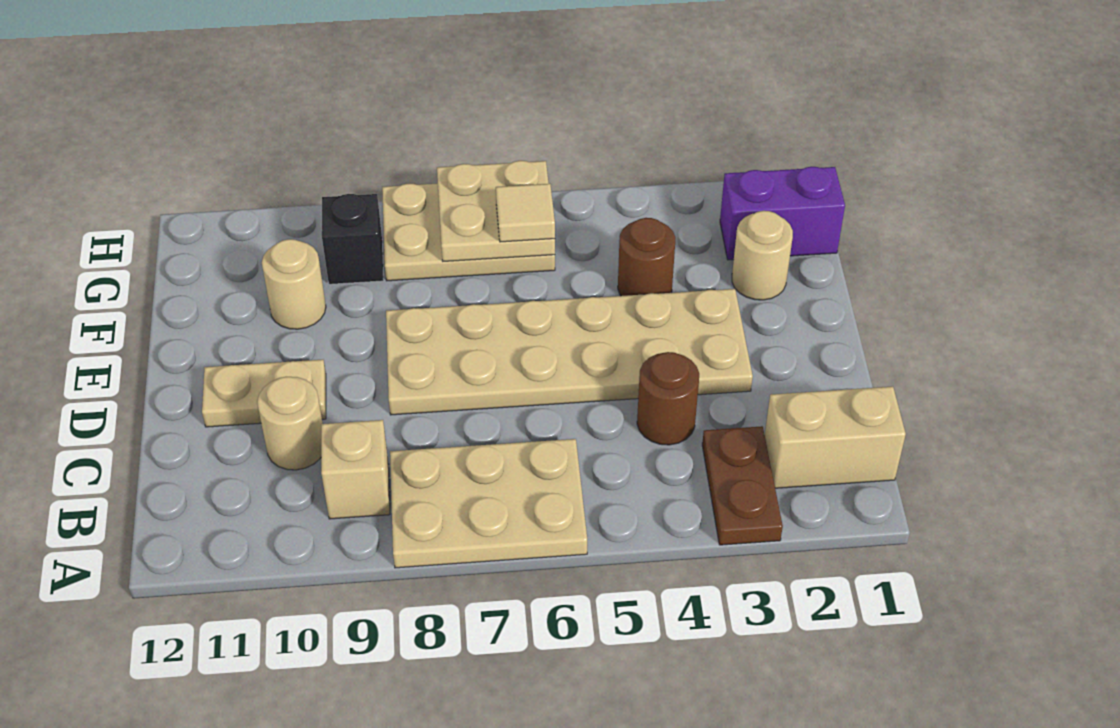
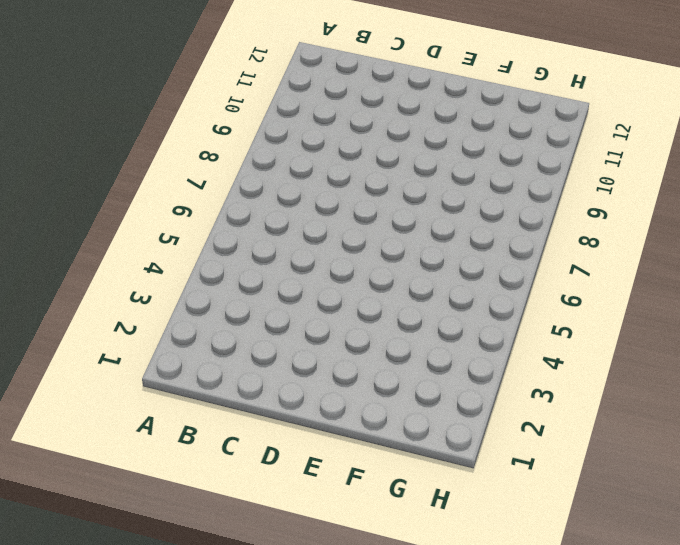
none -> brown 1x2 plate [702,426,783,545]
none -> tan 2x3 plate [390,439,587,568]
none -> tan 1x2 brick [765,386,906,488]

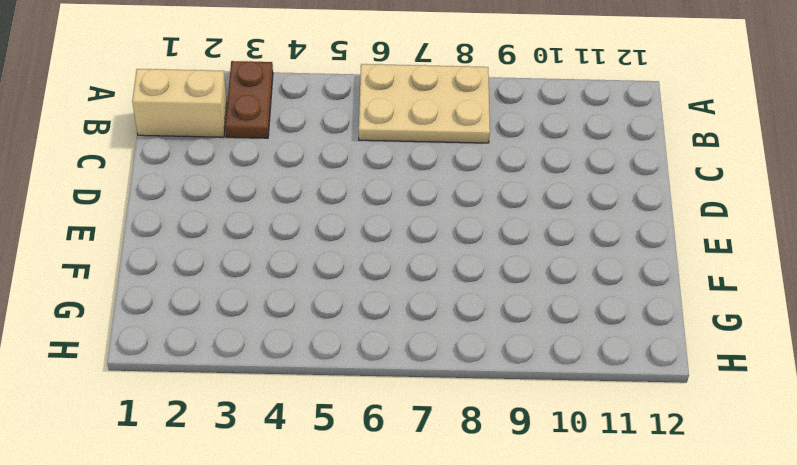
none -> tan 1x1 brick [321,420,390,519]
none -> brown 1x1 round brick [637,352,699,445]
none -> tan 1x1 round brick [257,377,323,470]

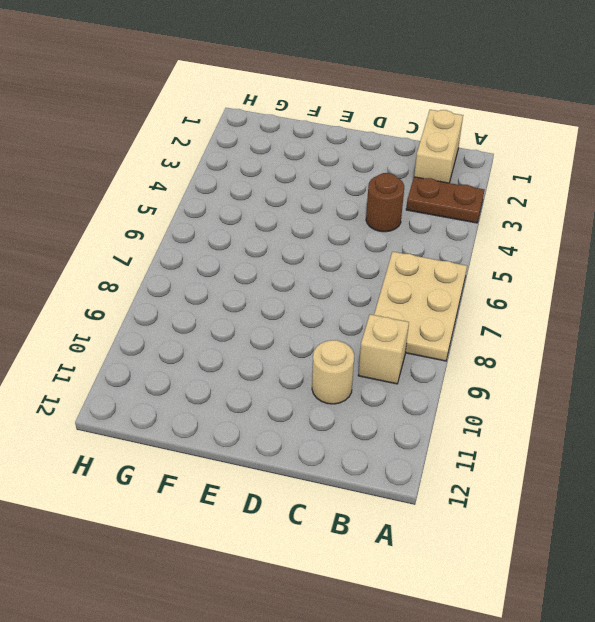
none -> tan 2x6 plate [386,289,753,415]
none -> tan 1x2 plate [202,360,326,427]
none -> tan 1x1 round brick [732,211,793,300]

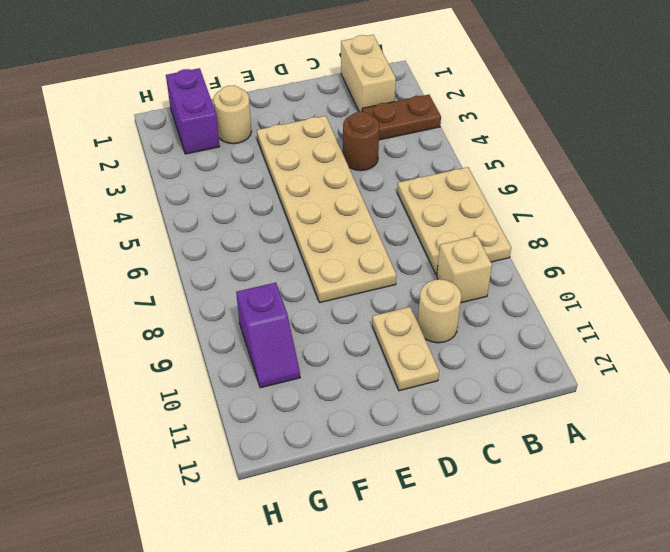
purple 1x2 slope [236,283,300,388] -> black 1x1 brick [322,194,384,284]
none -> brown 1x1 round brick [618,218,675,296]
none -> tan 1x1 round brick [262,239,326,329]
none -> tan 2x3 plate [382,184,555,281]

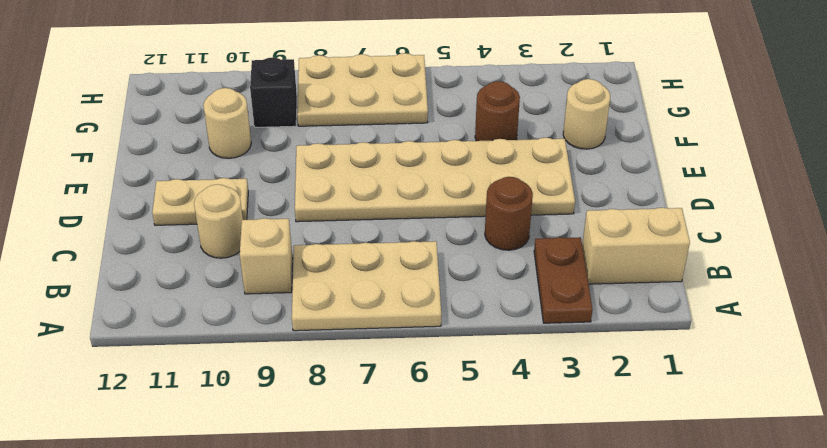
none -> purple 1x2 brick [720,167,845,260]
none -> tan 2x2 plate [437,161,555,261]
none -> tan 1x1 tile [496,184,555,242]

